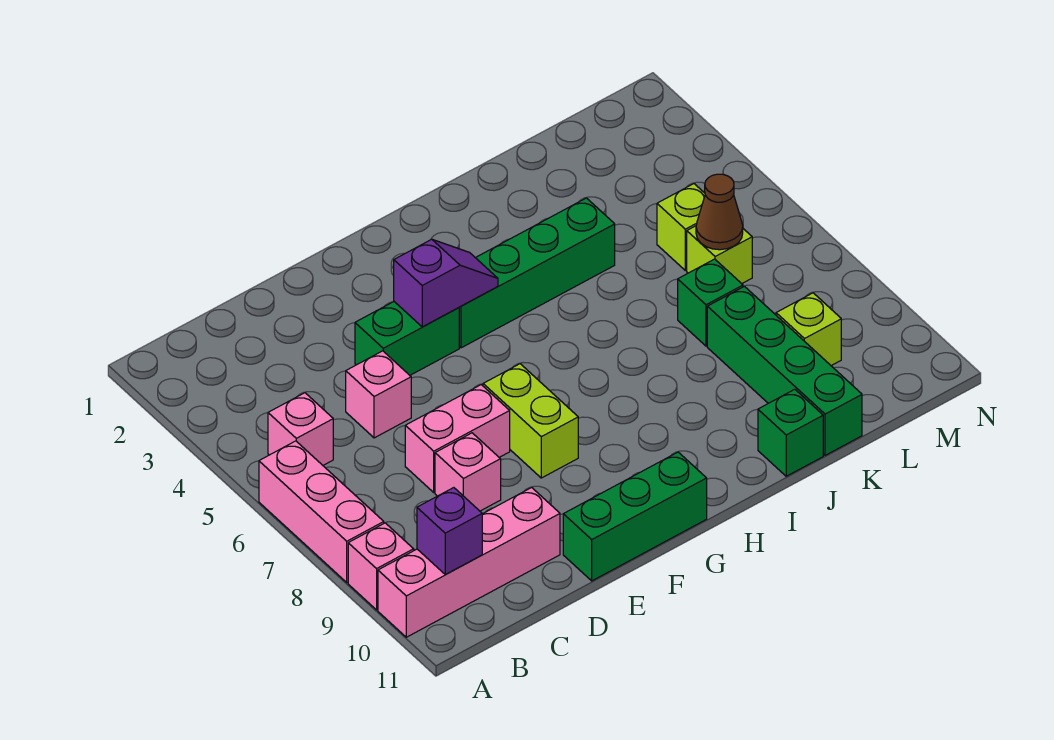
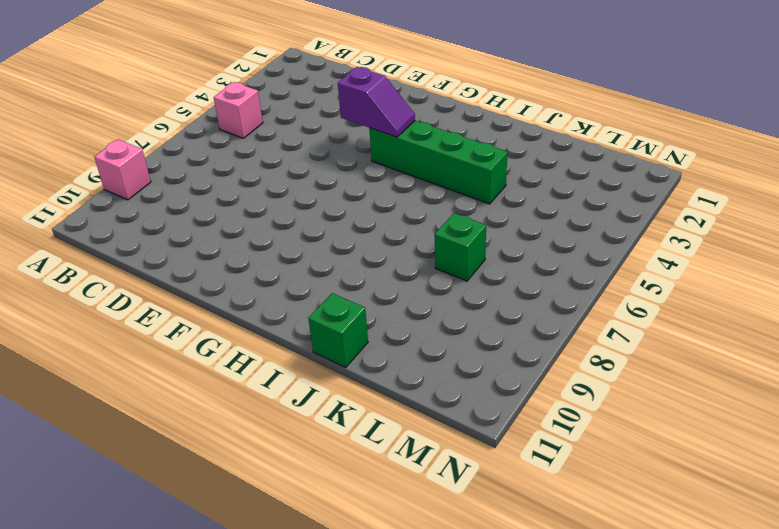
none -> pink 1x3 brick [259,441,384,582]
none -> pink 1x4 brick [378,487,560,637]
none -> pink 1x1 brick [346,351,411,438]

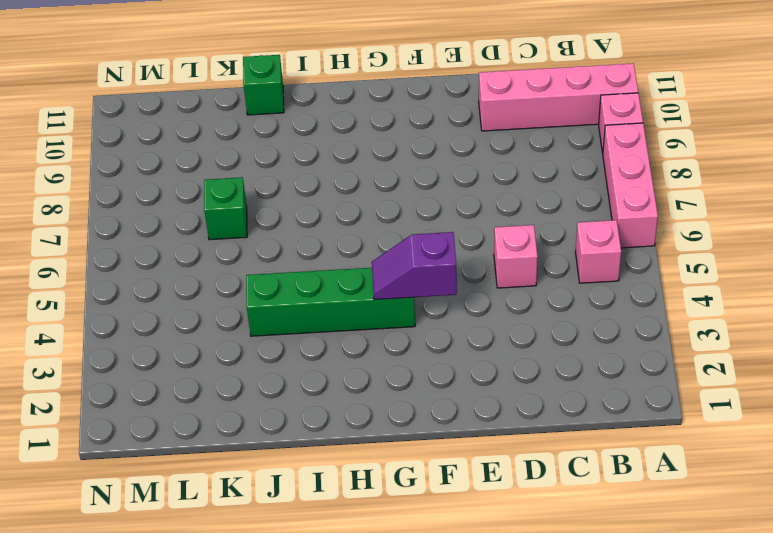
none -> pink 1x2 brick [405,385,510,492]
none -> pink 1x1 brick [435,433,501,511]
none -> green 1x2 brick [355,302,459,375]

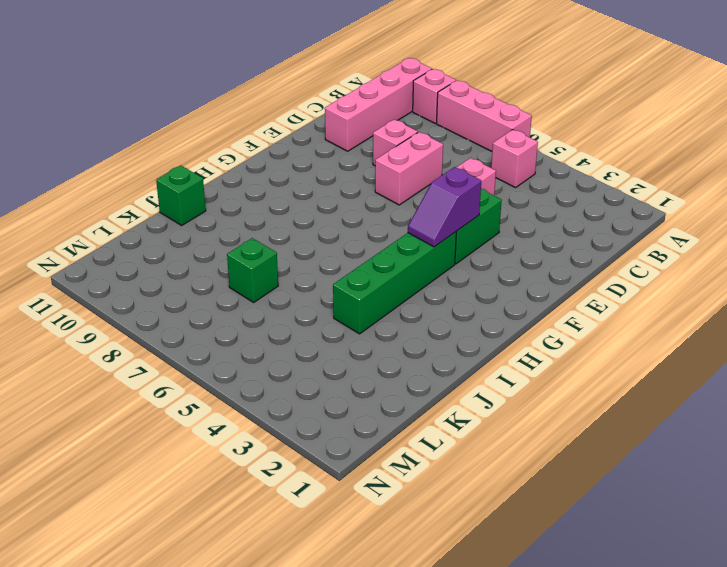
none -> green 1x3 brick [563,452,707,581]
none -> lime 1x2 brick [483,364,578,478]
none -> green 1x4 brick [707,286,862,455]

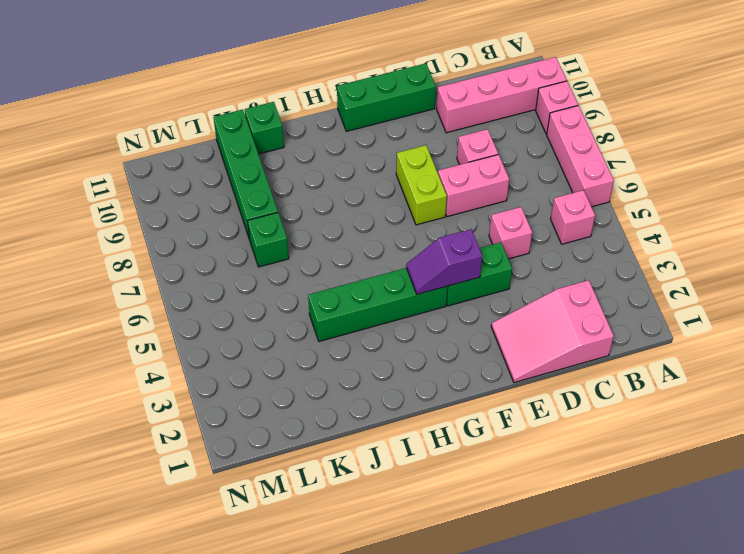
pink 2x3 slope [491,280,614,383] -> none
none -> lime 1x1 brick [657,184,705,270]
none -> lime 1x1 brick [687,226,752,284]
none -> lime 1x1 brick [776,293,841,366]

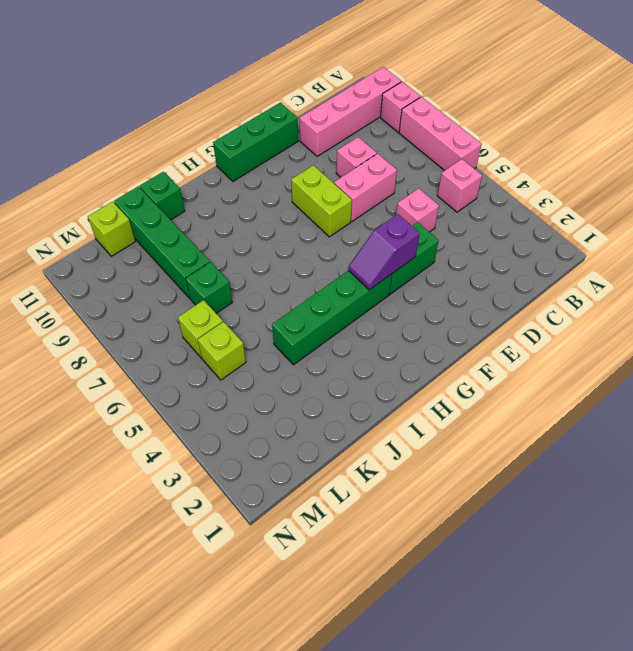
lime 1x1 brick [88,202,135,256] -> lime 1x1 brick moved to [776,293,841,366]
none -> purple 1x1 brick [417,488,482,575]
none -> brown 1x1 cone [696,174,743,250]

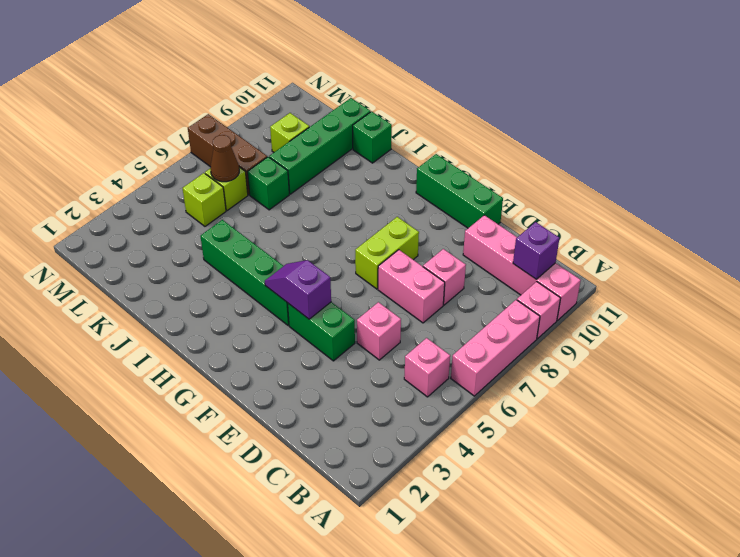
brown 1x3 brick [188,114,267,195] -> none

